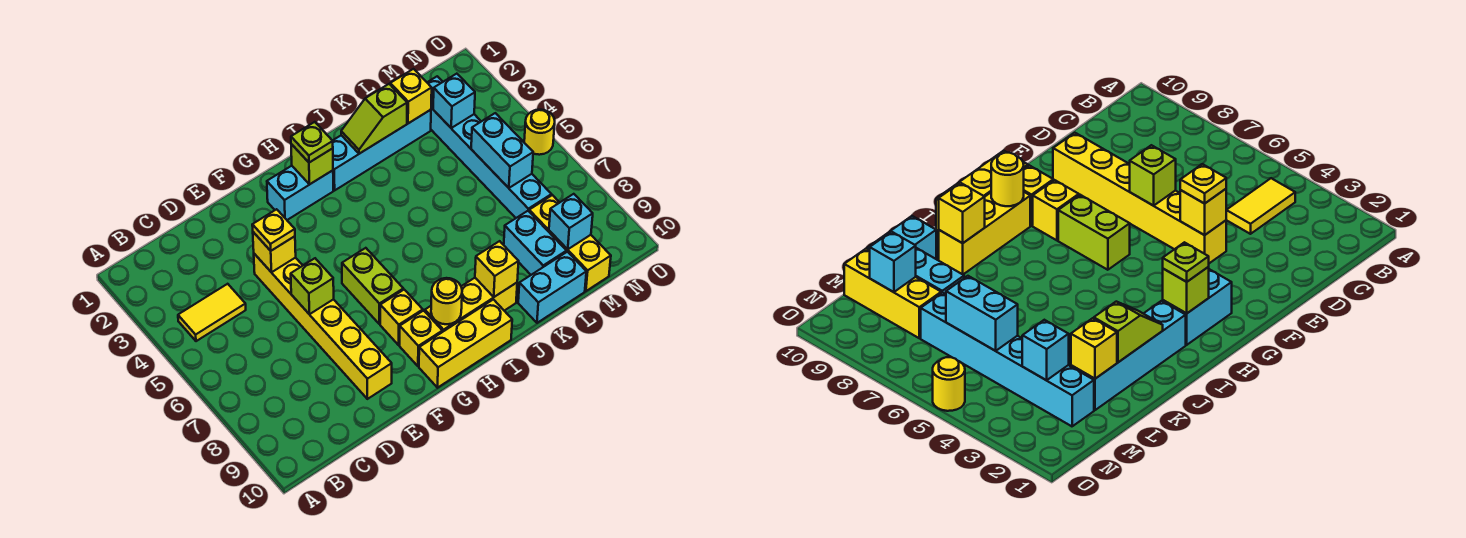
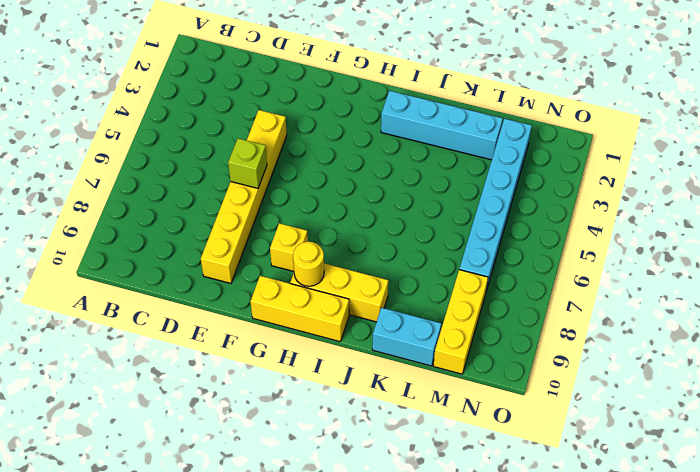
none -> yellow 1x2 tile [178,284,246,341]
none -> cyan 1x2 brick [267,166,333,220]
none -> lime 1x2 brick [342,248,403,324]

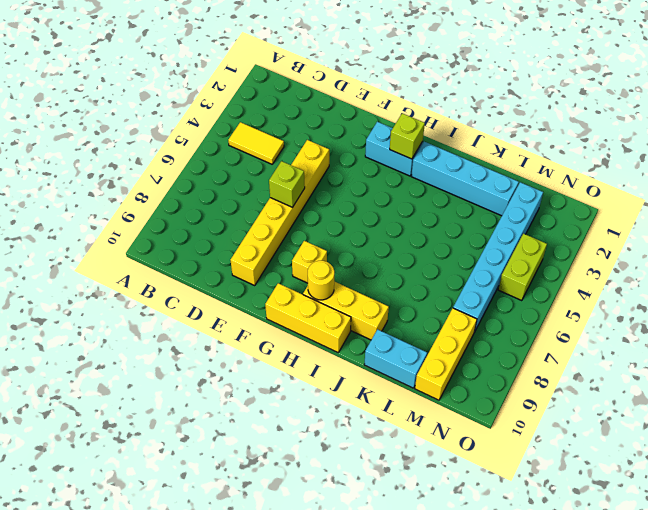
lime 1x2 brick [498,234,547,301] -> lime 1x2 brick moved to [342,248,403,324]
none -> yellow 1x1 brick [400,311,442,366]
none -> cyan 1x2 brick [504,211,567,275]
none -> yellow 1x1 round brick [524,110,555,155]

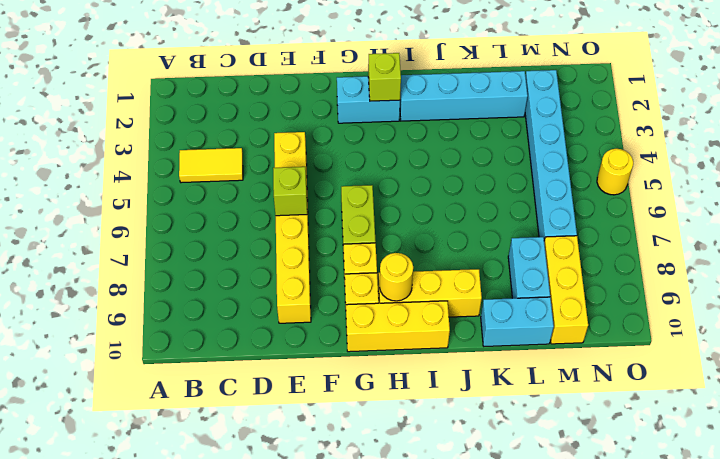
none -> yellow 1x1 brick [253,232,296,272]
none -> lime 1x2 slope [341,84,407,154]
none -> yellow 1x1 brick [475,241,519,297]

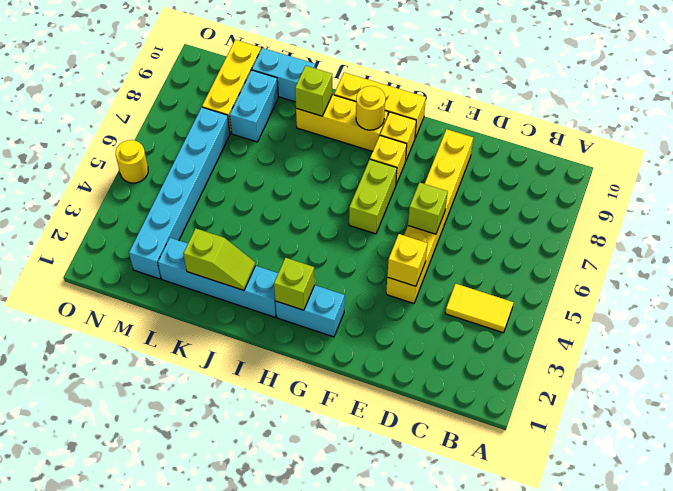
lime 1x1 brick [295,66,332,116] -> yellow 1x1 brick [475,241,519,297]
none -> yellow 1x1 brick [390,69,432,123]
none -> cyan 1x1 brick [433,74,475,128]
none -> cyan 1x2 brick [471,113,533,188]

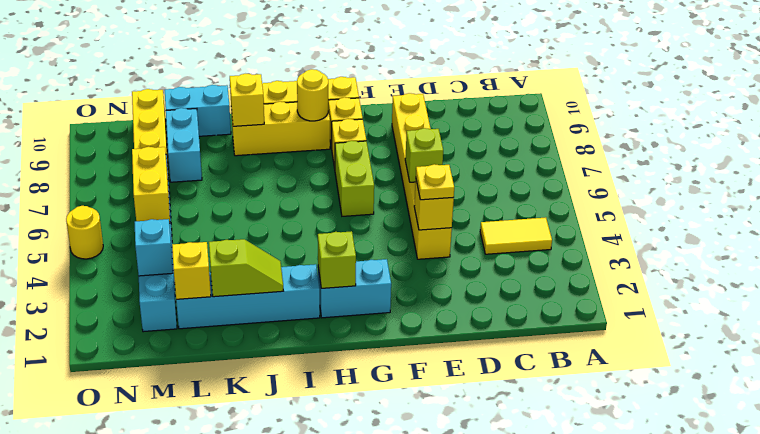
yellow 1x2 brick [132,147,170,223] -> cyan 1x2 brick [471,113,533,188]
none -> cyan 1x1 brick [549,194,593,249]
none -> lime 1x1 plate [291,122,333,163]

